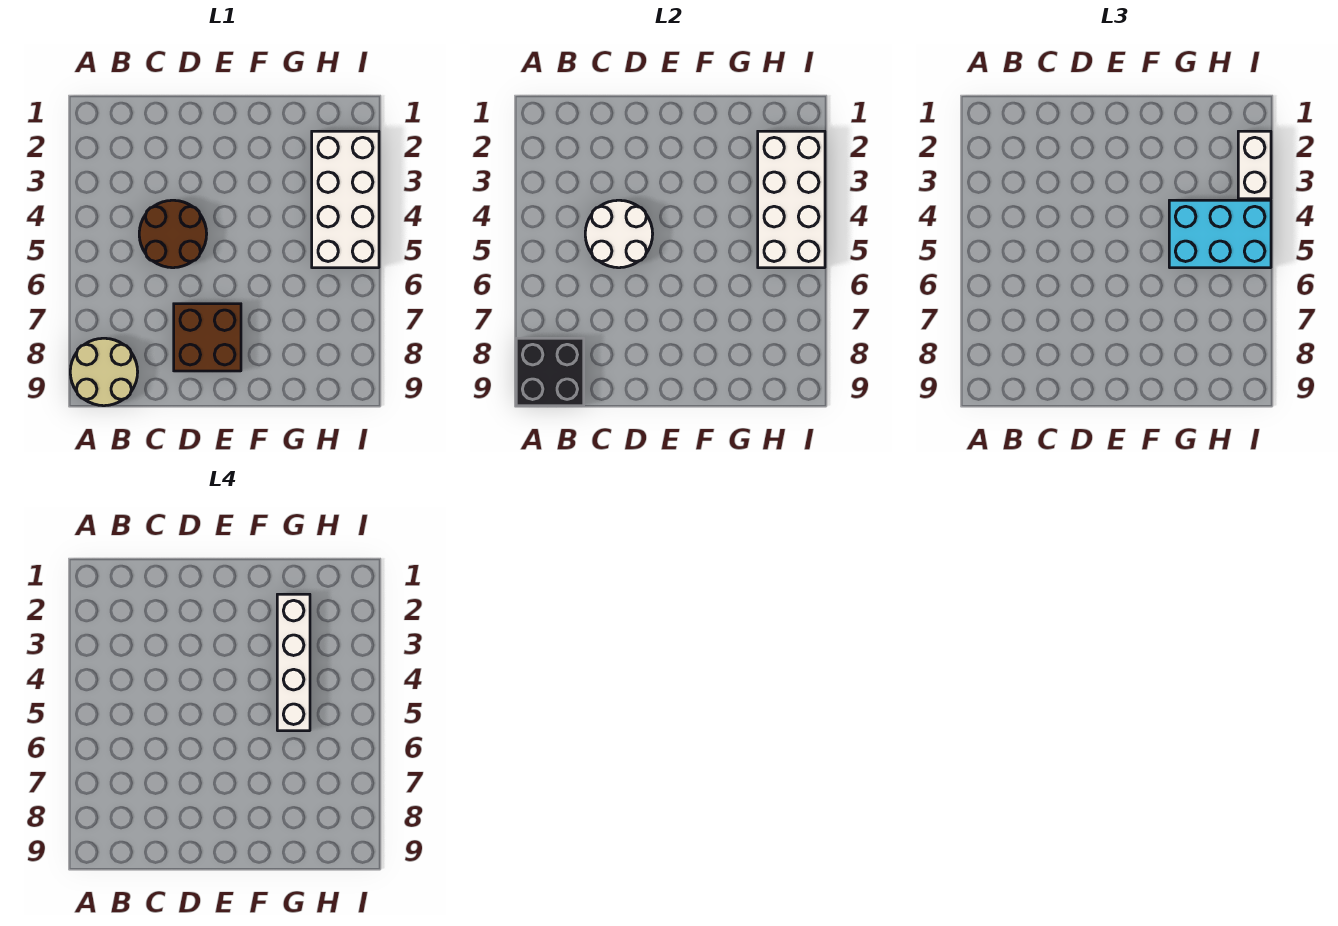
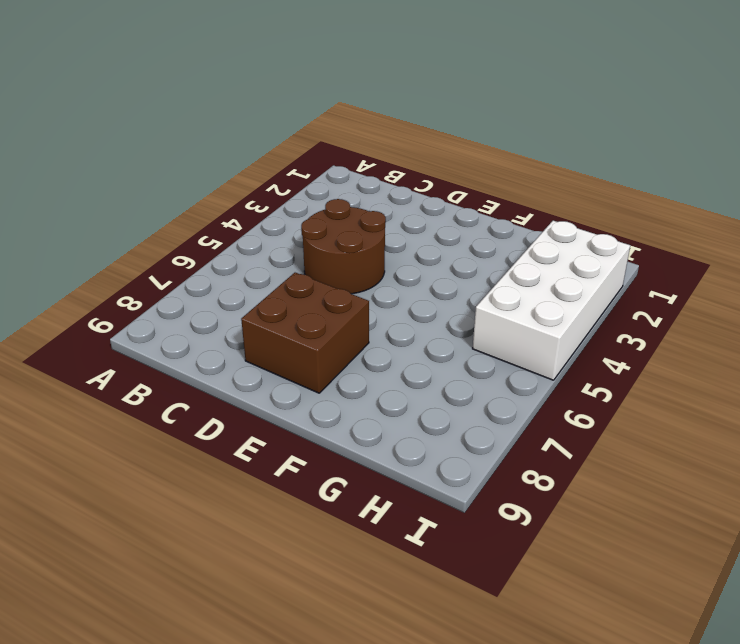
none -> tan 2x2 round brick [70,338,138,406]
none -> black 2x2 brick [516,338,584,406]

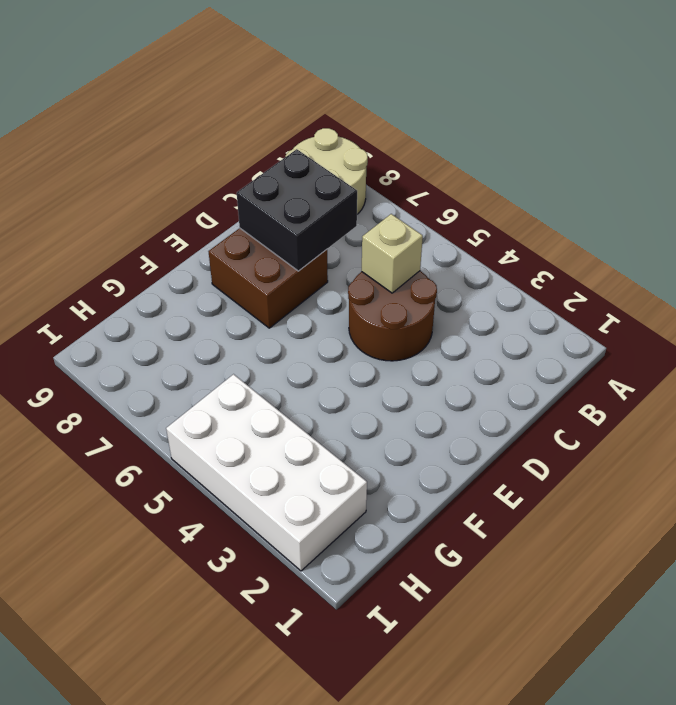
tan 1x1 brick [362,214,423,293] -> white 2x2 round brick [585,200,653,268]
black 2x2 brick [237,149,357,271] -> black 2x2 brick moved to [516,338,584,406]
none -> white 2x4 brick [758,131,825,268]
none -> cyan 2x3 brick [1169,200,1271,268]

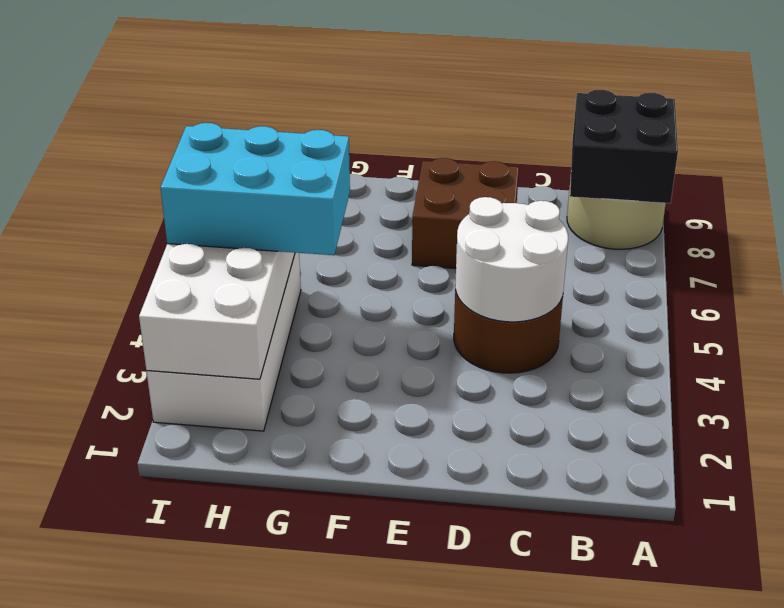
none -> white 1x2 brick [1238,131,1271,199]
none -> white 1x4 brick [277,594,310,731]

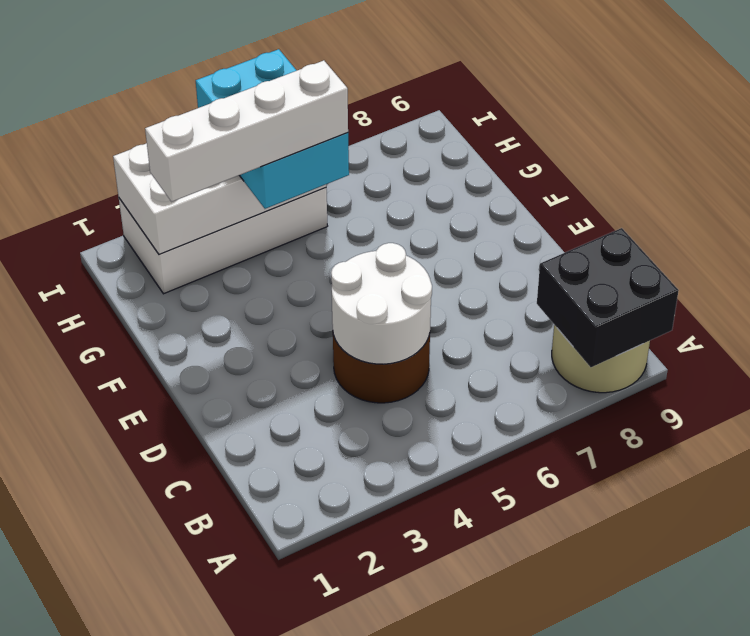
none -> brown 2x2 brick [174,304,241,371]
none -> white 1x2 brick [1238,131,1271,199]

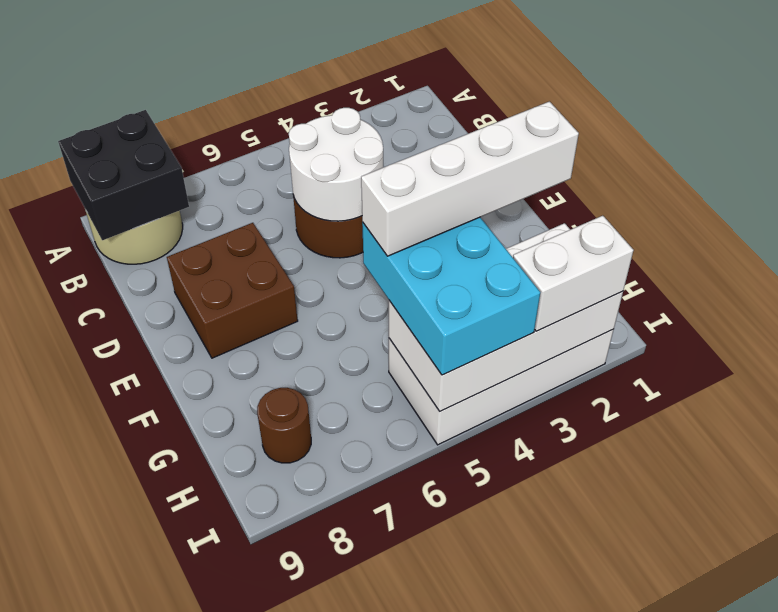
brown 1x1 round brick [257,388,311,463] -> none

